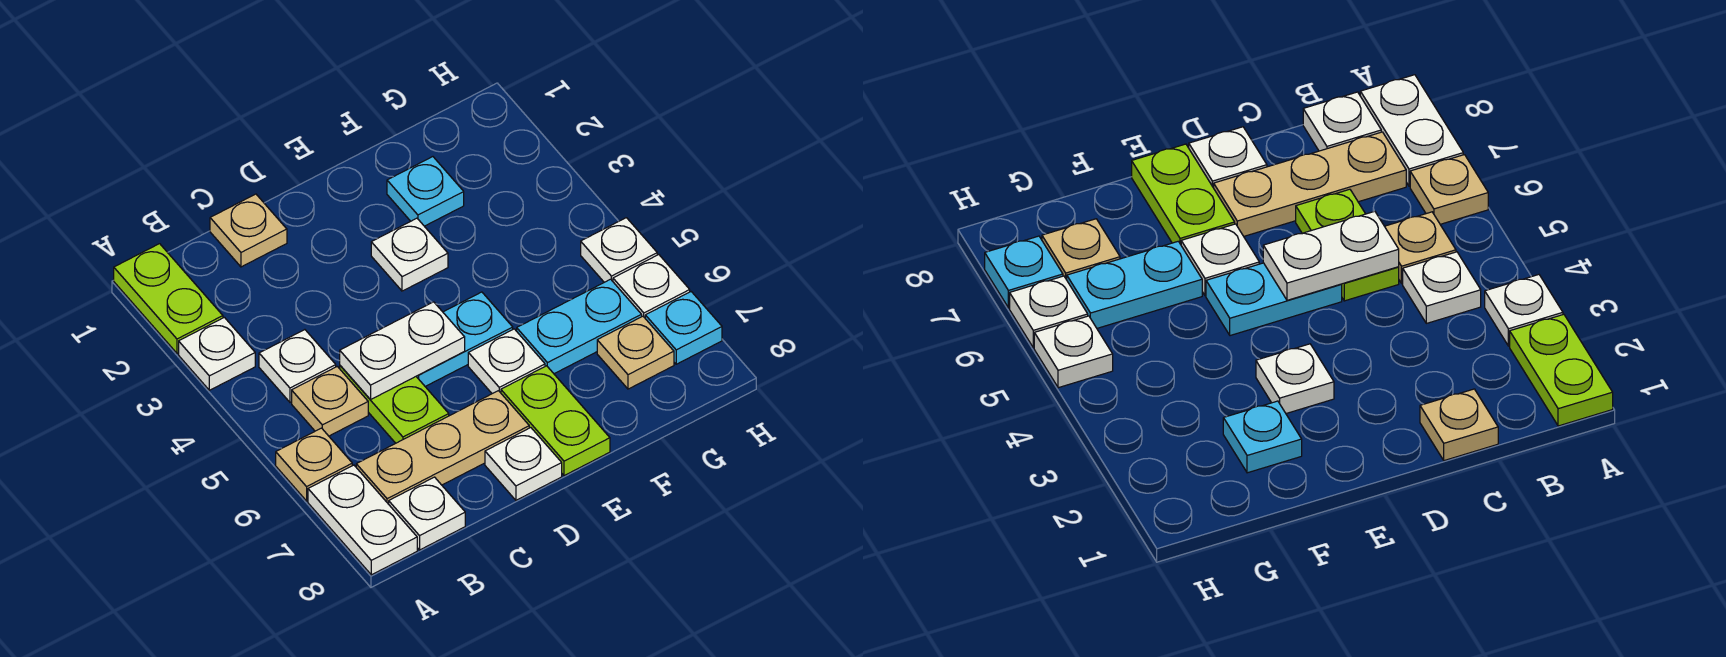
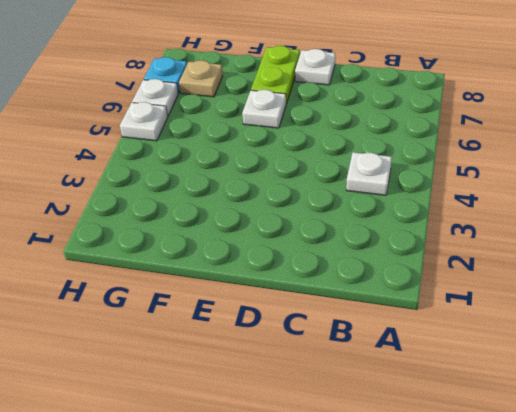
none -> lime 1x2 plate [114,244,223,353]
none -> white 1x1 plate [179,317,255,390]
none -> tan 1x1 plate [276,428,352,501]

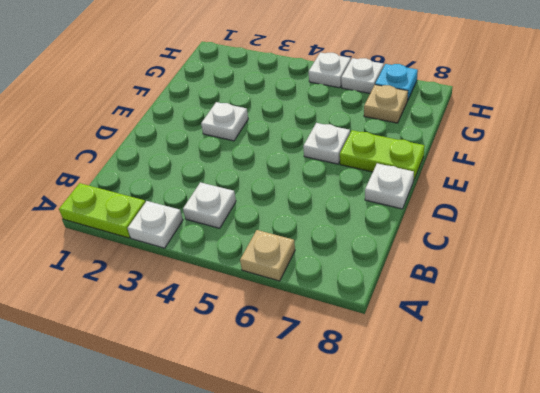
none -> white 1x2 plate [308,465,417,575]
none -> tan 1x1 plate [292,366,368,436]
none -> tan 1x3 plate [356,391,529,504]

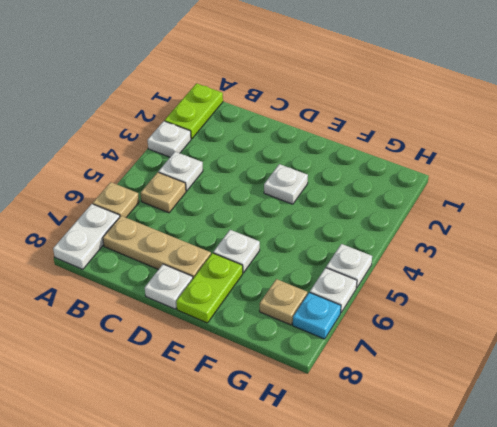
none -> white 1x1 plate [389,477,465,550]
none -> tan 1x1 plate [210,194,287,267]
none -> lime 1x2 plate [340,366,449,443]

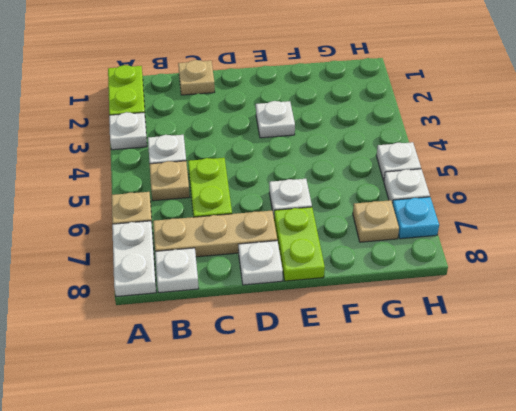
none -> cyan 1x2 plate [416,292,513,386]
none -> cyan 1x1 plate [387,157,464,226]
none -> cyan 1x2 plate [517,279,642,374]

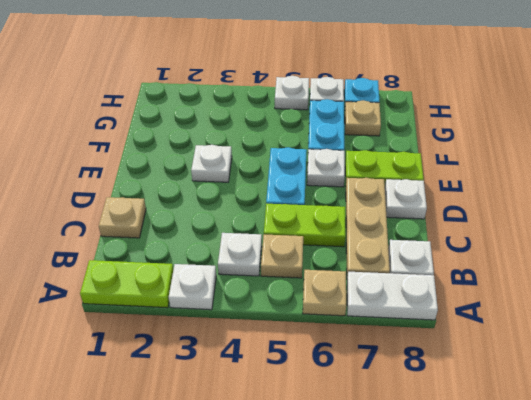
none -> cyan 1x1 plate [387,157,464,226]
none -> white 1x2 plate [340,302,465,399]

